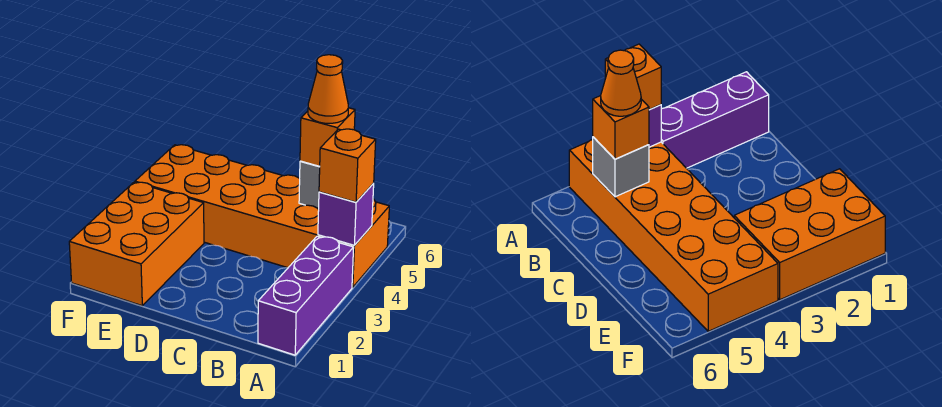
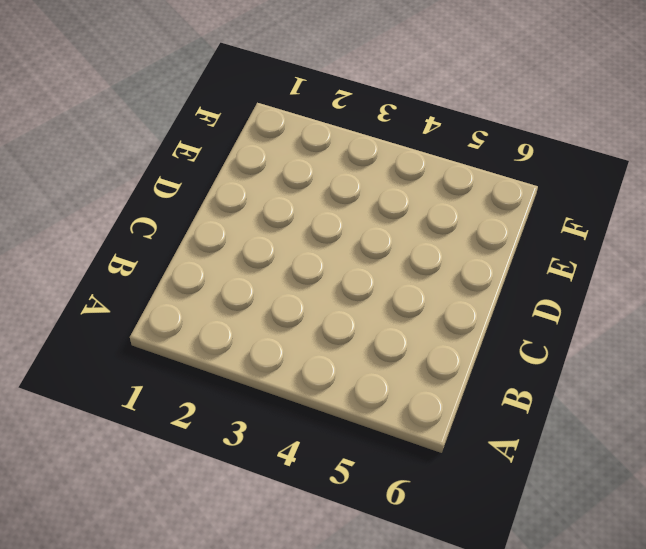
none -> purple 1x3 brick [258,236,354,355]
none -> orange 2x6 brick [135,145,389,287]

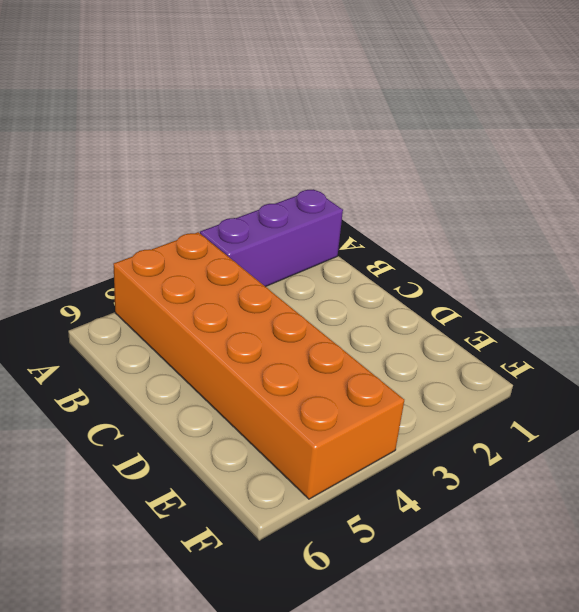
none -> orange 2x3 brick [69,182,204,306]
none -> purple 1x1 brick [318,184,374,245]

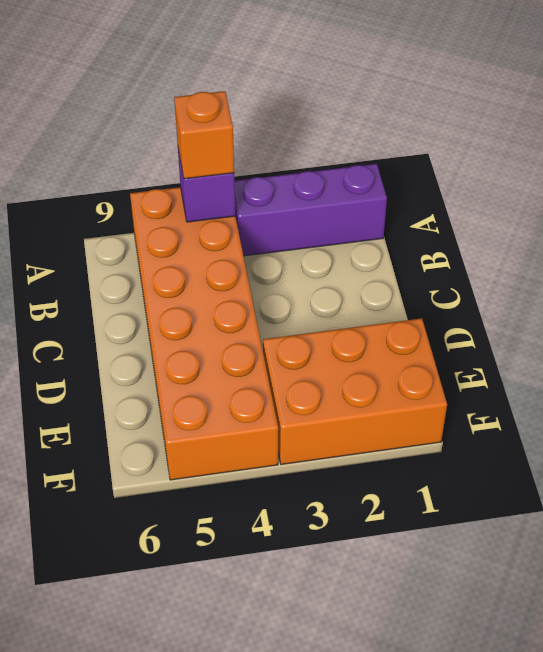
none -> grey 1x1 brick [299,161,320,209]
none -> orange 1x1 brick [300,108,355,166]

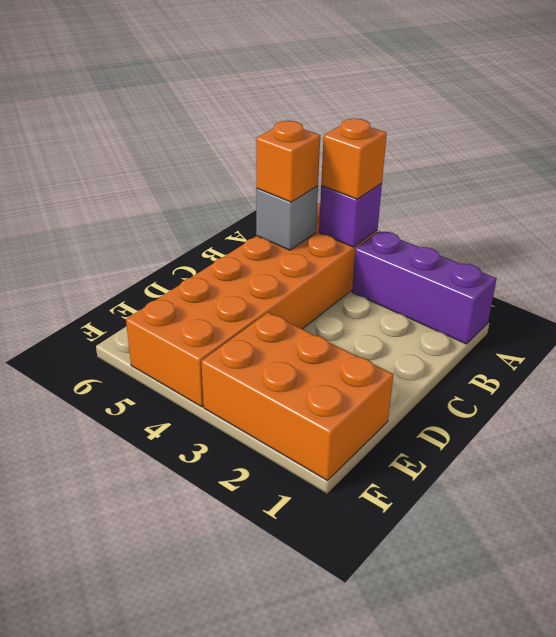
none -> orange 1x1 cone [308,55,348,123]

